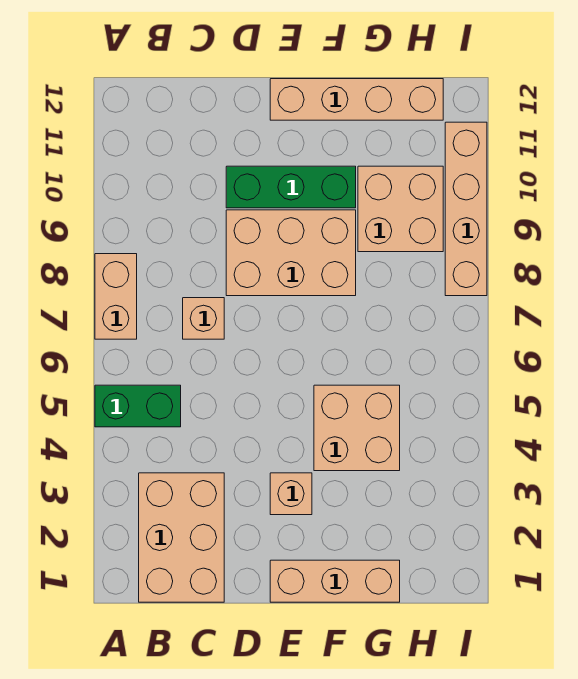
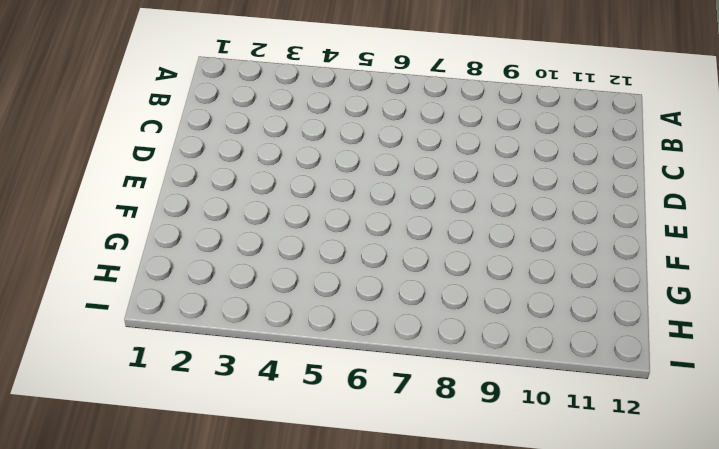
none -> green 1x2 brick [95,385,181,427]
none -> tan 1x2 brick [95,254,137,339]
none -> tan 2x3 brick [139,473,224,602]

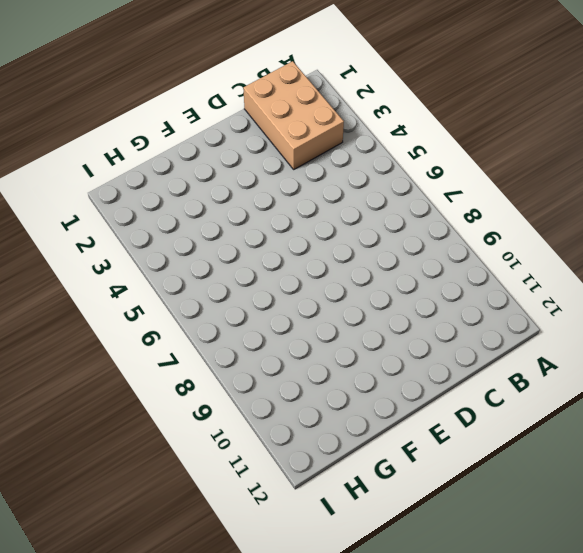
none -> green 1x2 brick [95,385,181,427]
none -> tan 1x2 brick [95,254,137,339]
none -> tan 1x1 brick [183,298,224,339]

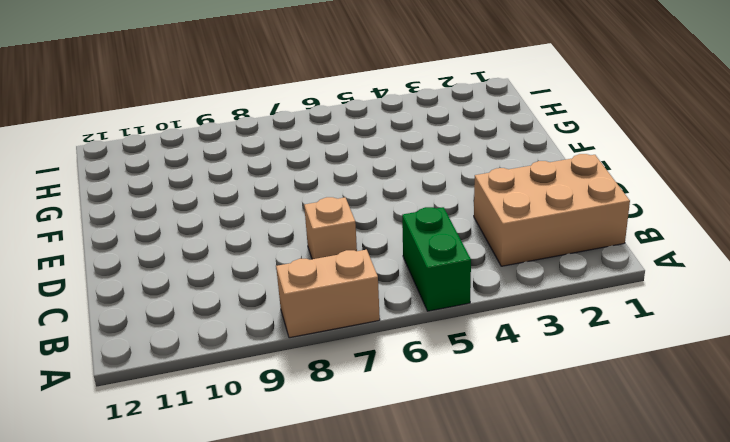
none -> tan 2x3 brick [226,210,356,296]
none -> green 1x3 brick [226,166,356,208]
none -> tan 1x3 brick [270,560,400,602]

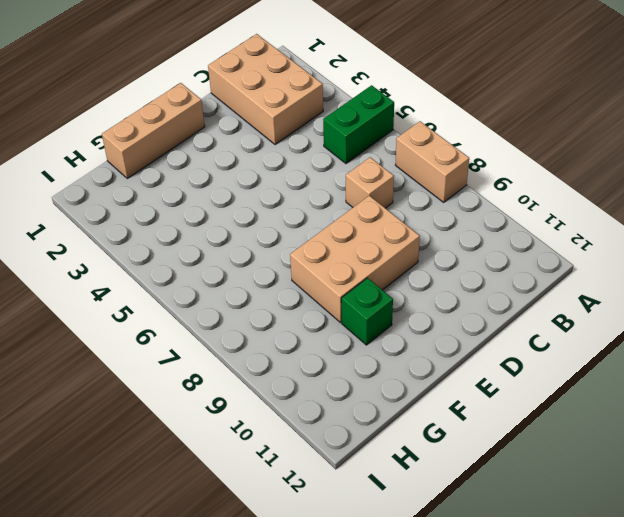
green 1x1 brick [341,278,393,345] -> green 1x3 brick [226,166,356,208]
none -> tan 1x1 brick [270,473,312,515]
none -> tan 1x4 brick [270,79,443,120]
none -> tan 2x2 brick [314,385,400,471]

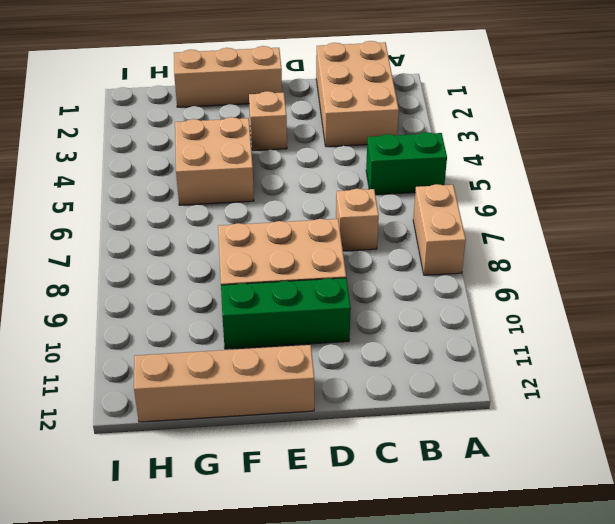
none -> tan 2x2 brick [358,166,443,252]
none -> tan 1x4 brick [445,122,487,296]

